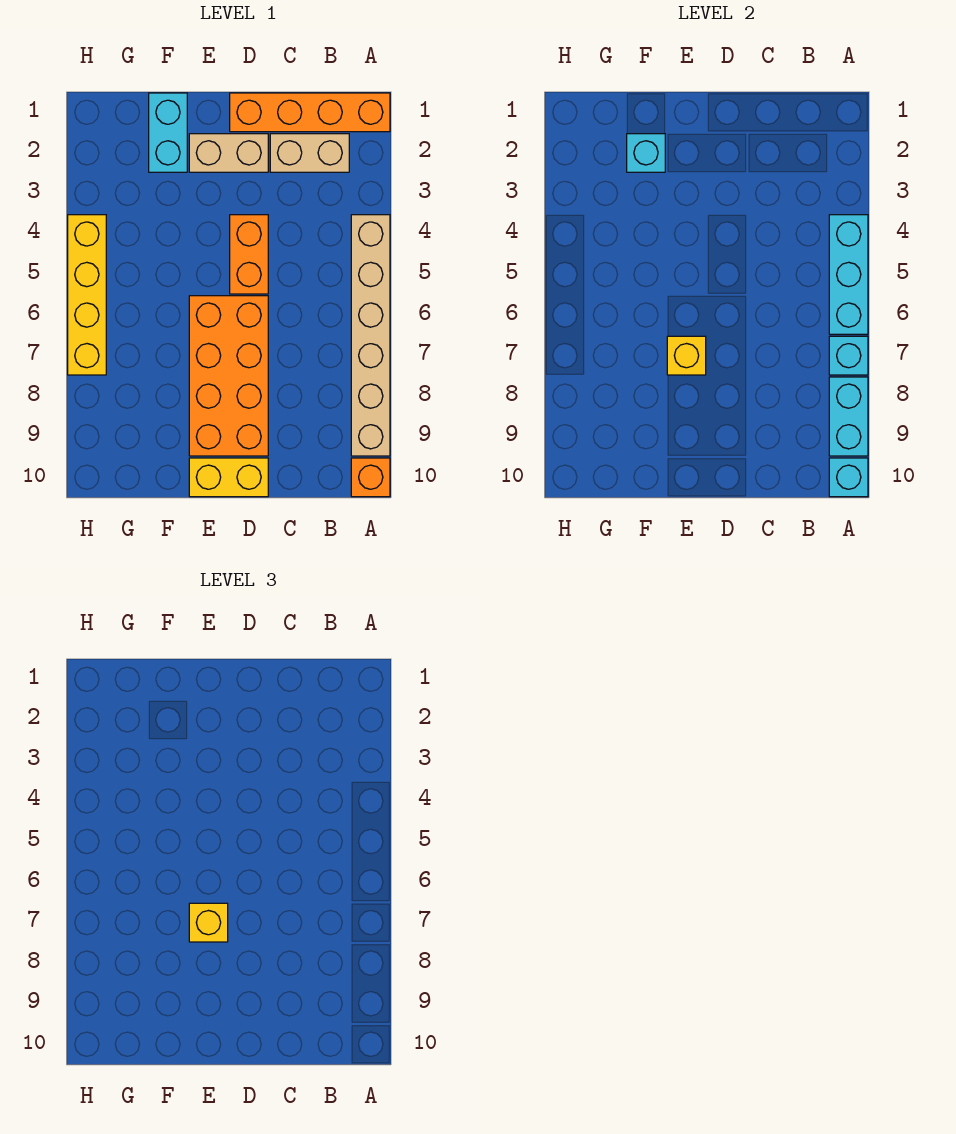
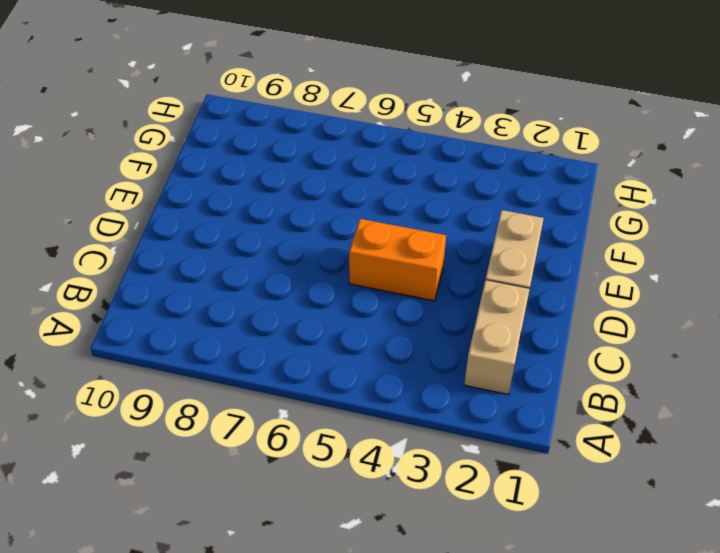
none -> orange 1x4 brick [230,93,390,132]
none -> tan 1x6 brick [351,215,390,456]
none -> orange 1x1 brick [351,458,390,497]

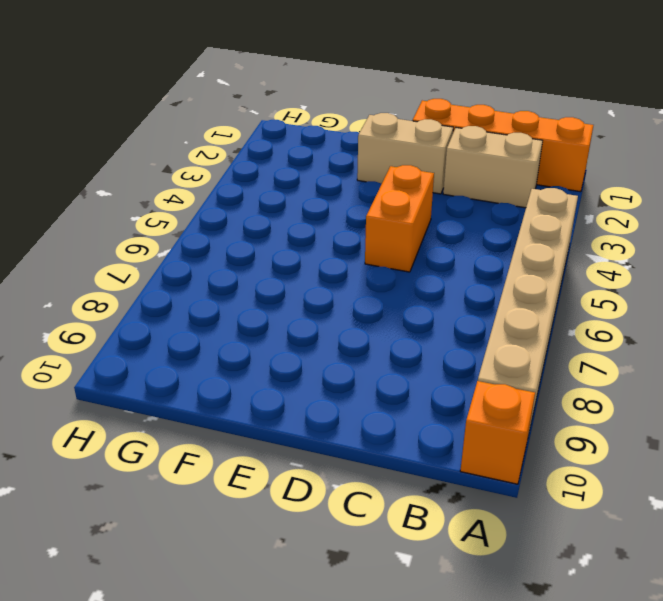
none -> orange 2x4 brick [189,296,268,456]
none -> yellow 1x2 brick [189,458,268,497]
none -> cyan 1x2 brick [149,93,187,172]

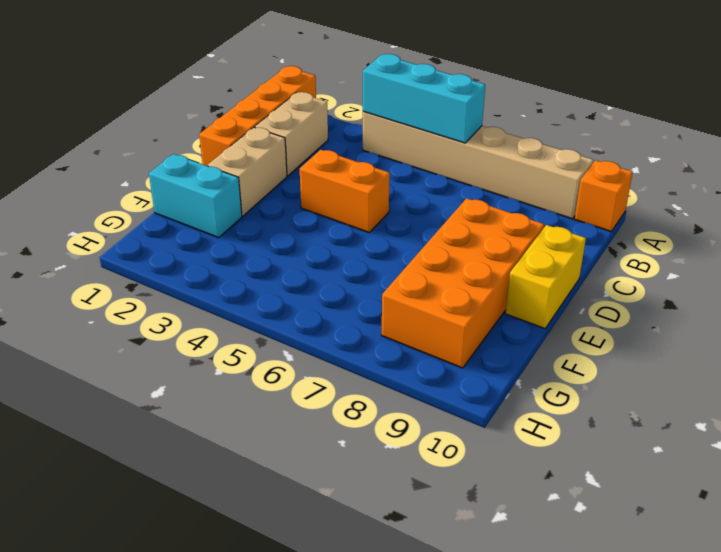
orange 2x4 brick [382,198,544,368] -> orange 2x4 brick turned to [189,296,268,456]
none -> yellow 1x4 brick [68,215,106,375]
none -> cyan 1x1 brick [829,336,868,375]
none -> cyan 1x2 brick [829,377,868,456]

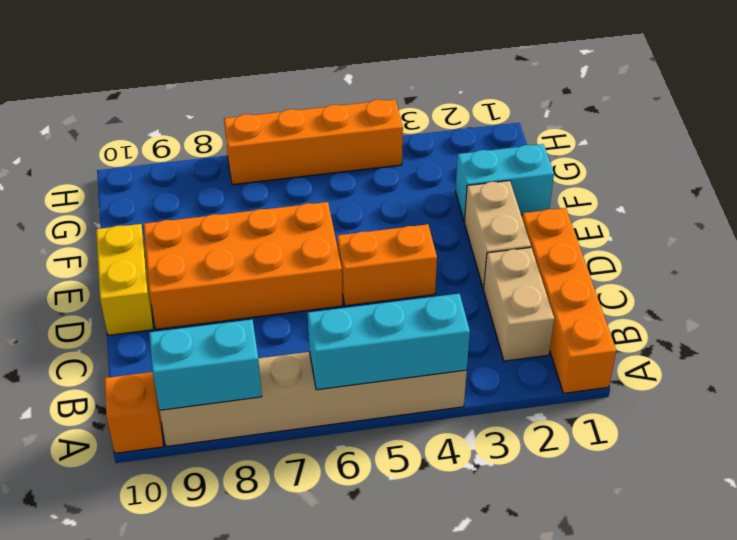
orange 1x4 brick [224,99,403,185] -> yellow 1x4 brick [68,215,106,375]
none -> cyan 1x1 brick [829,336,868,375]
none -> cyan 1x1 brick [829,458,868,497]
none -> yellow 1x1 brick [667,336,706,375]

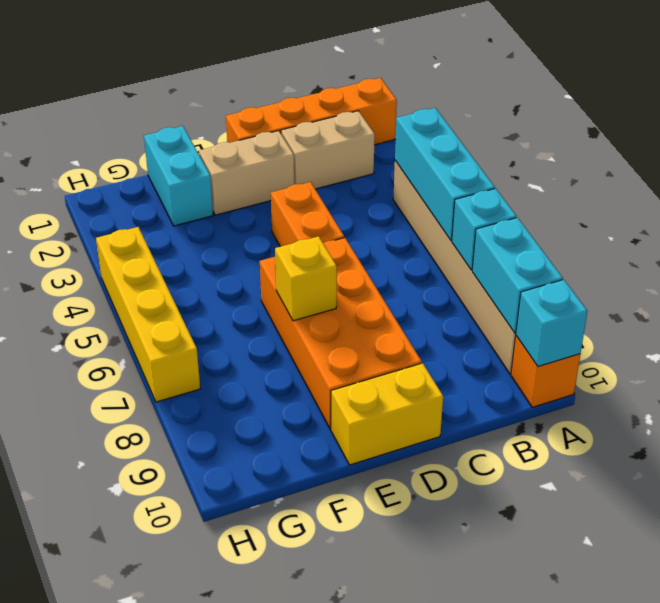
none -> cyan 1x1 brick [627,134,665,172]
none -> yellow 1x1 brick [189,903,228,942]

